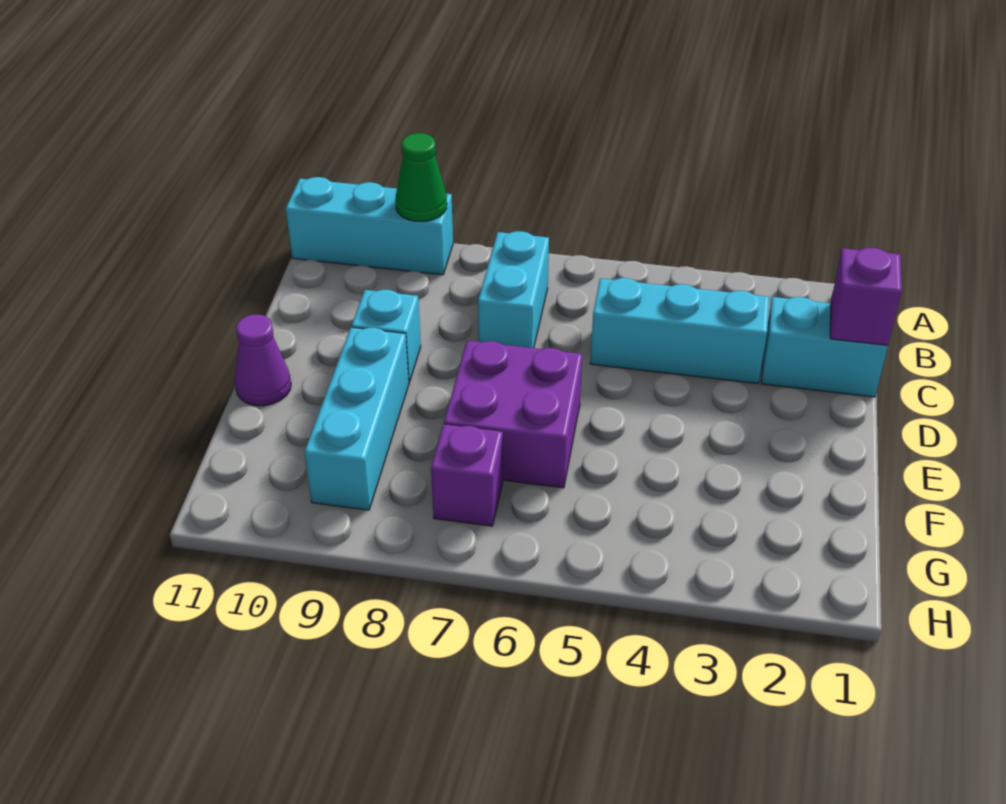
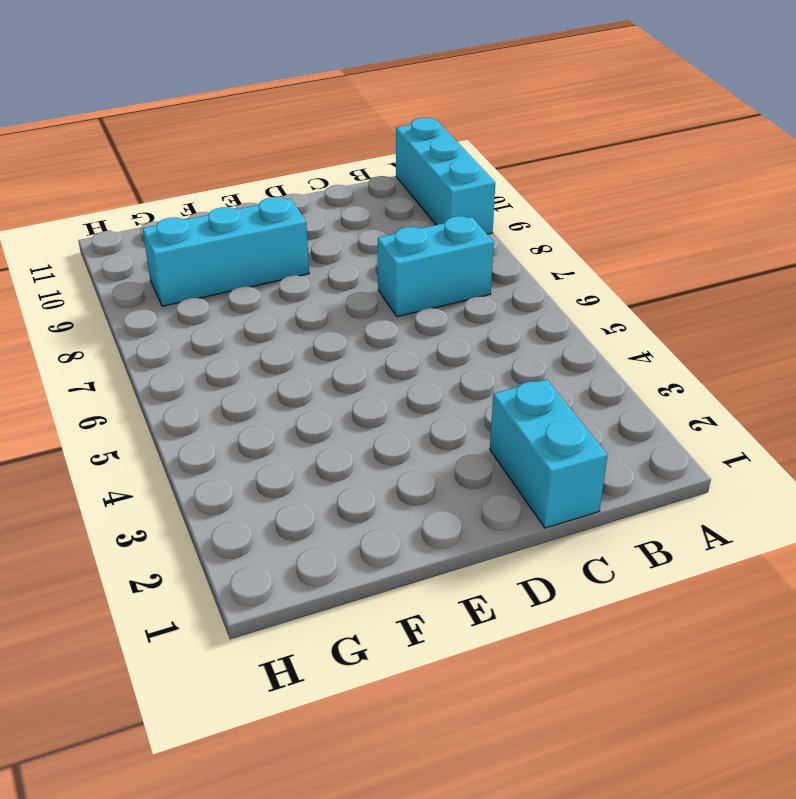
none -> cyan 1x3 brick [590,278,769,384]
none -> cyan 1x1 brick [351,290,421,382]

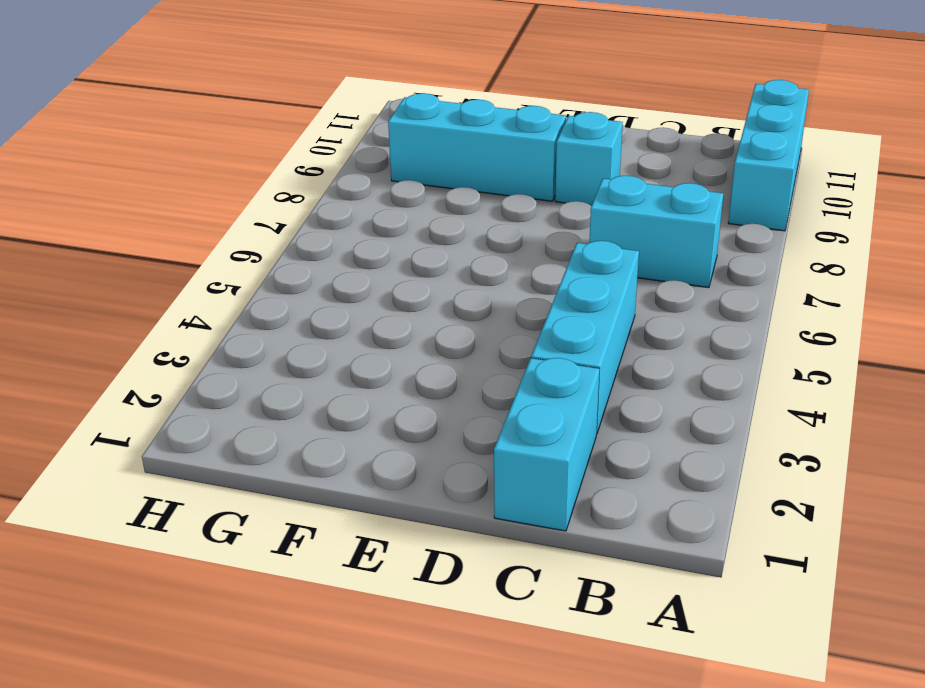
none -> purple 2x2 brick [444,341,582,488]
none -> purple 1x1 cone [235,315,291,406]

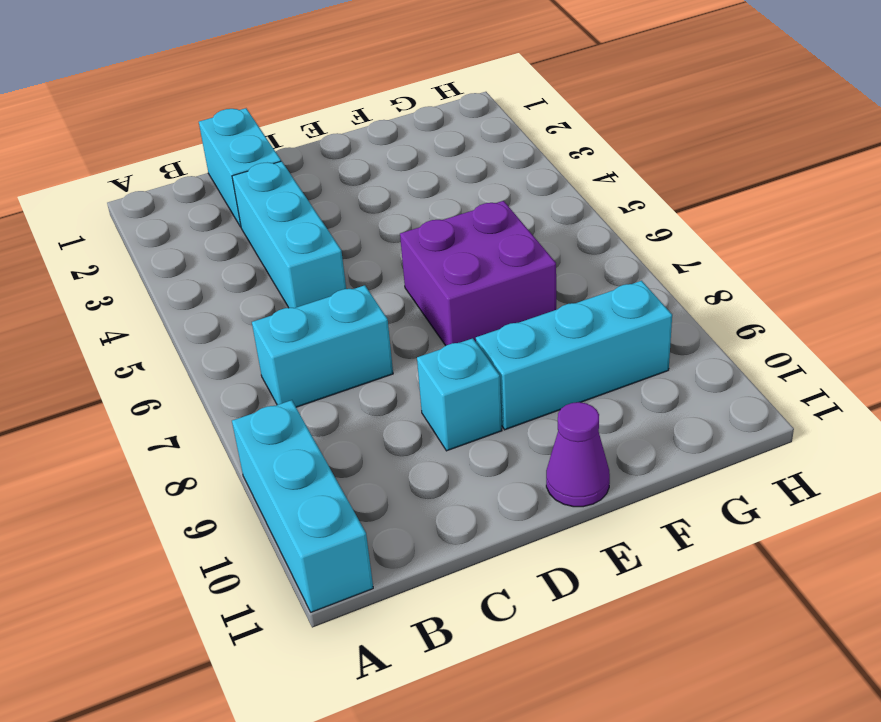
none -> purple 1x1 brick [431,424,503,526]
none -> green 1x1 cone [395,133,447,221]

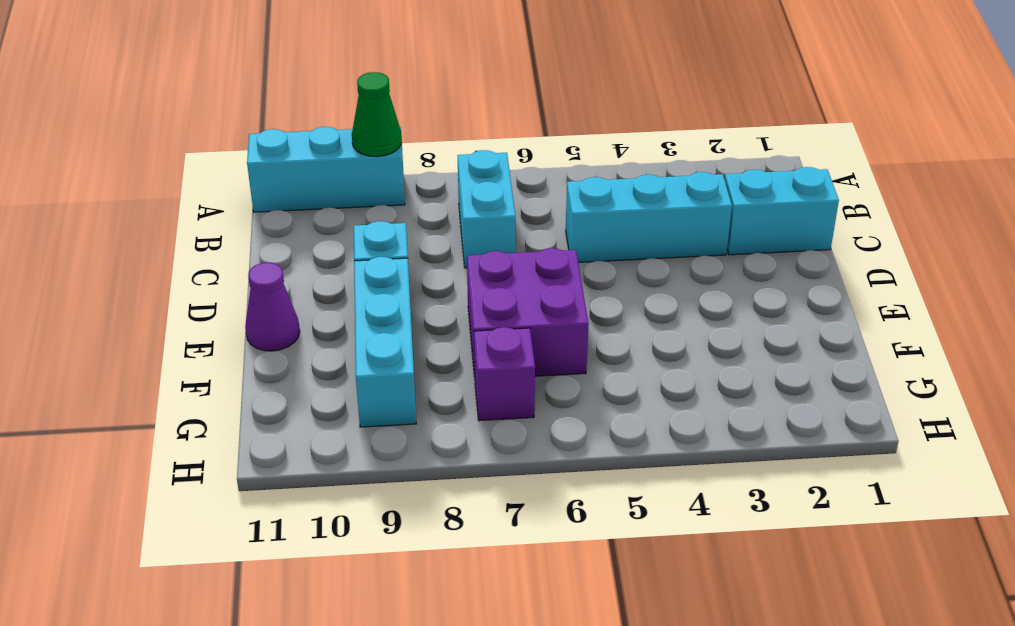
none -> purple 1x1 brick [830,248,902,345]

